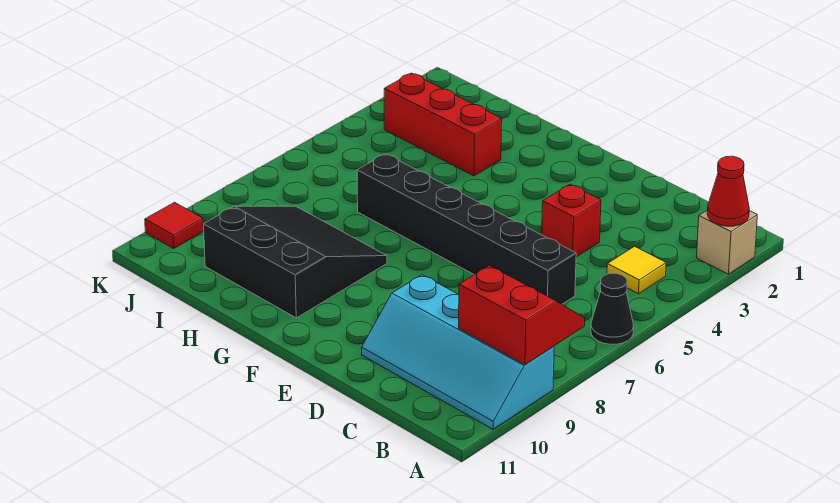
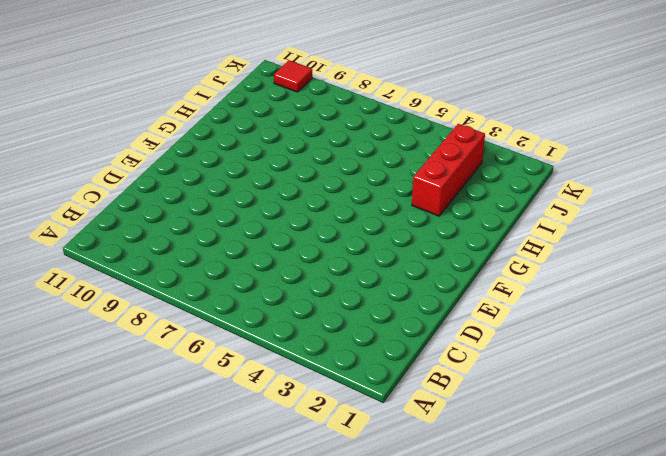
none -> tan 1x1 brick [697,211,757,274]
none -> black 1x1 cone [591,273,634,344]

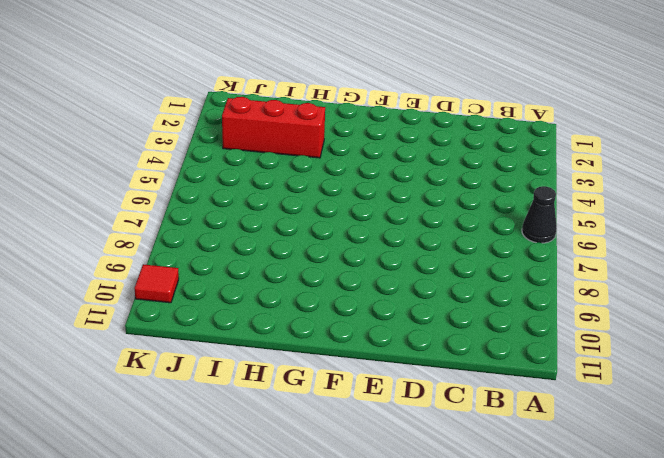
none -> tan 1x1 brick [697,211,757,274]
none -> cyan 2x4 slope [362,275,554,429]

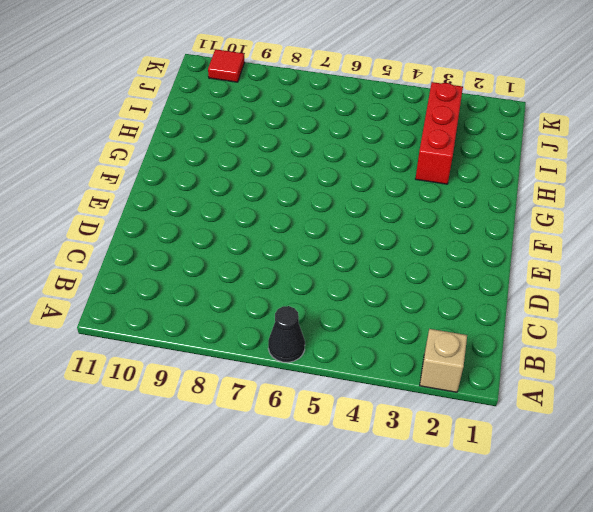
none -> cyan 2x4 slope [362,275,554,429]
none -> yellow 1x1 tile [607,246,666,294]

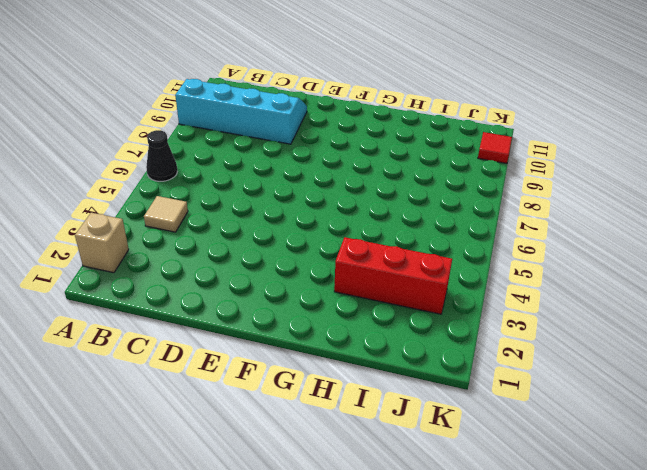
tan 1x1 tile [144,196,188,232] -> yellow 1x1 tile [607,246,666,294]
none -> black 1x6 brick [357,154,576,304]
none -> red 1x1 brick [542,184,601,257]

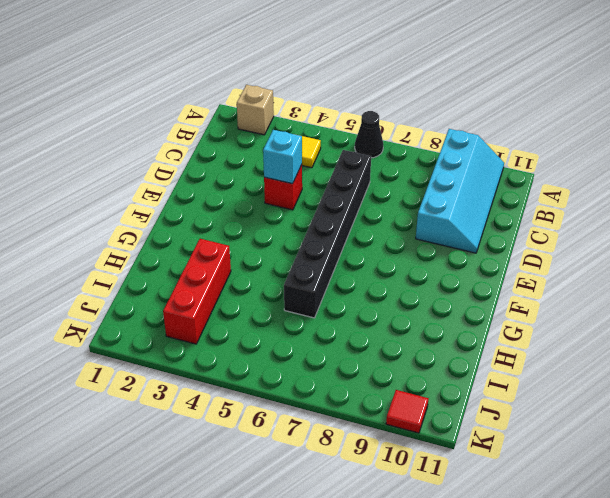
cyan 1x1 brick [263,130,302,184] -> none
none -> black 3x3 slope [204,206,387,318]
none -> red 1x1 cone [707,156,749,226]

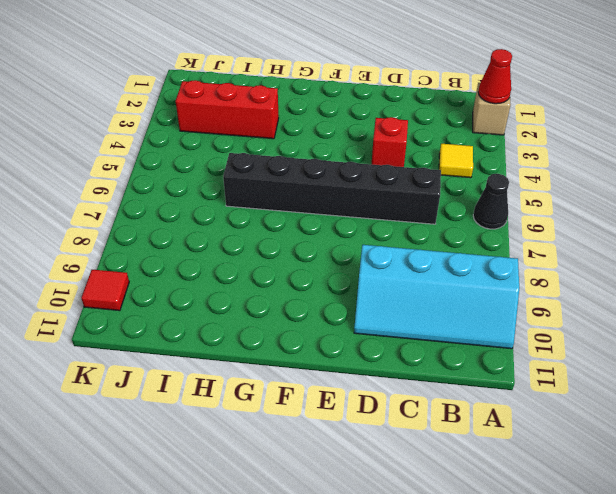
none -> black 3x3 slope [204,206,387,318]
none -> red 2x2 slope [459,265,585,365]

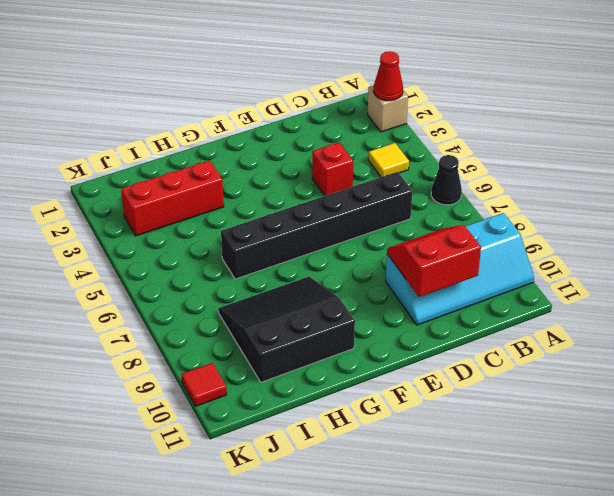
red 2x2 slope [387,225,481,297] -> red 2x2 slope moved to [459,265,585,365]

